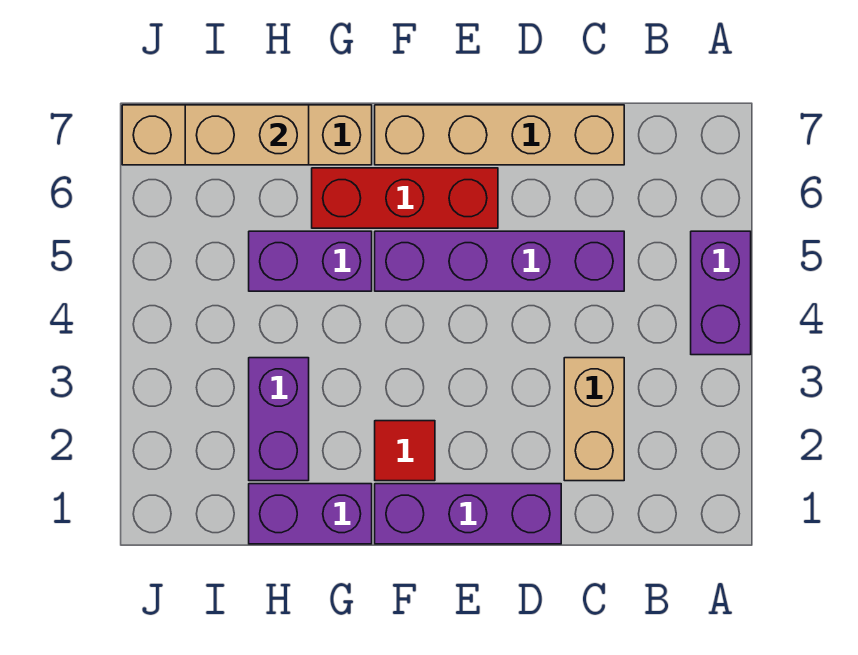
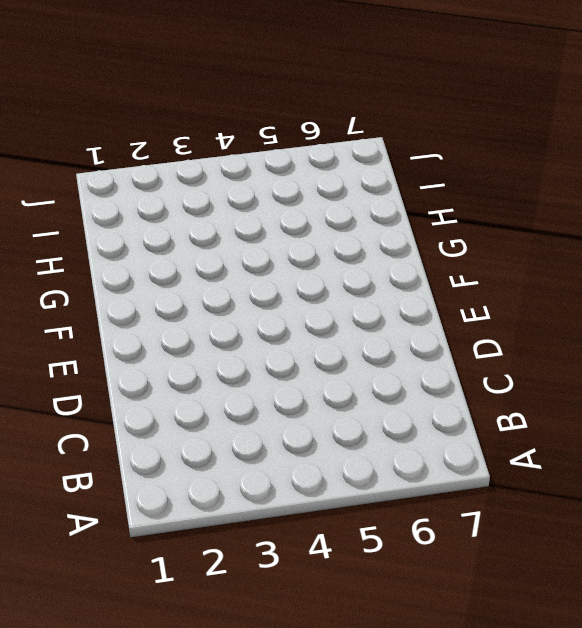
none -> purple 1x2 brick [691,231,751,355]
none -> tan 1x2 brick [564,358,624,481]
none -> purple 1x4 brick [375,231,624,291]

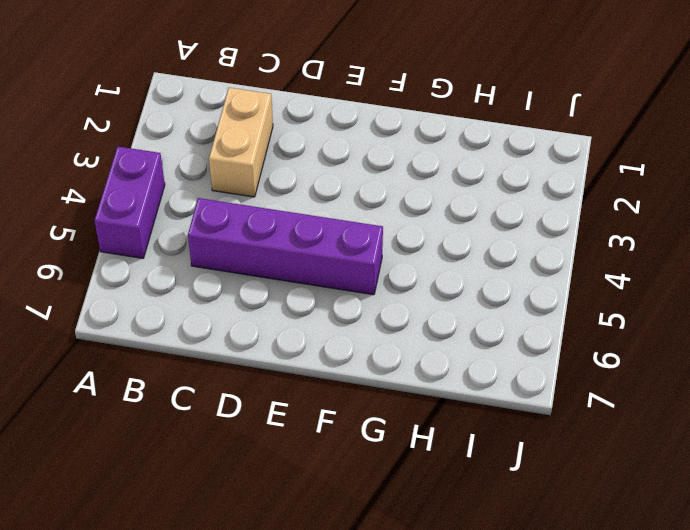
none -> tan 1x4 brick [375,105,624,165]
none -> purple 1x3 brick [375,484,561,544]
none -> red 1x3 brick [312,168,498,228]

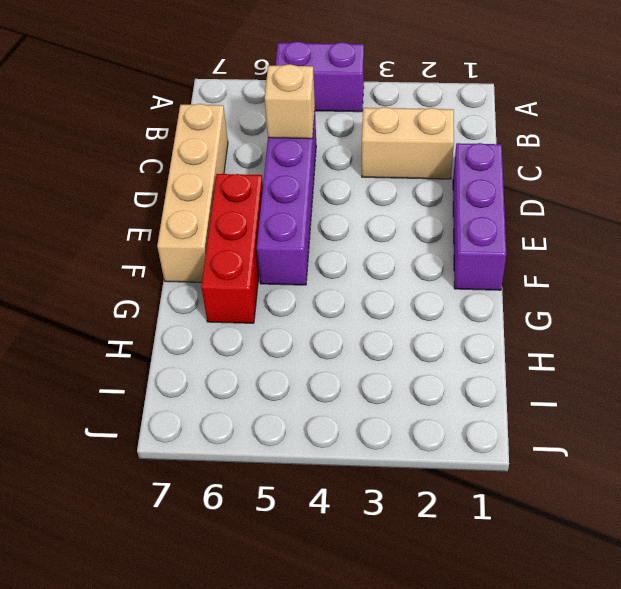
tan 1x1 brick [265,64,315,139] -> none
none -> red 1x1 tile [375,421,435,481]
none -> purple 1x2 brick [249,484,372,544]
none -> purple 1x2 brick [249,231,372,291]

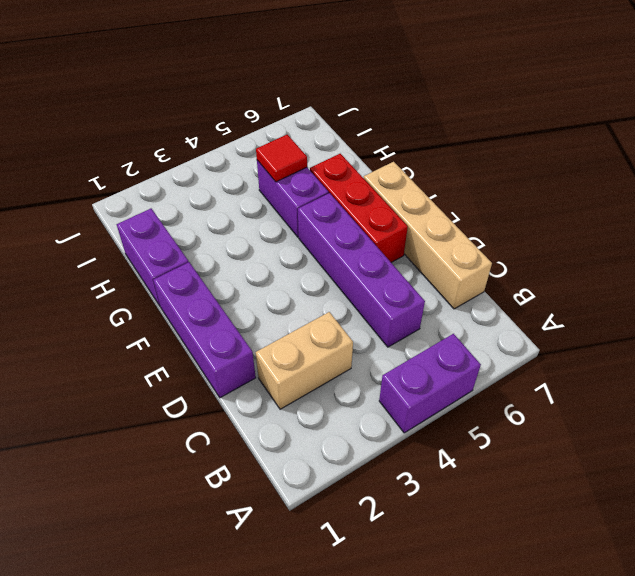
red 1x1 tile [256,135,307,182] -> red 1x1 tile moved to [375,421,435,481]
none -> tan 1x4 brick [122,105,372,165]
none -> purple 1x2 brick [249,358,309,481]
none -> tan 1x2 brick [185,105,309,165]

